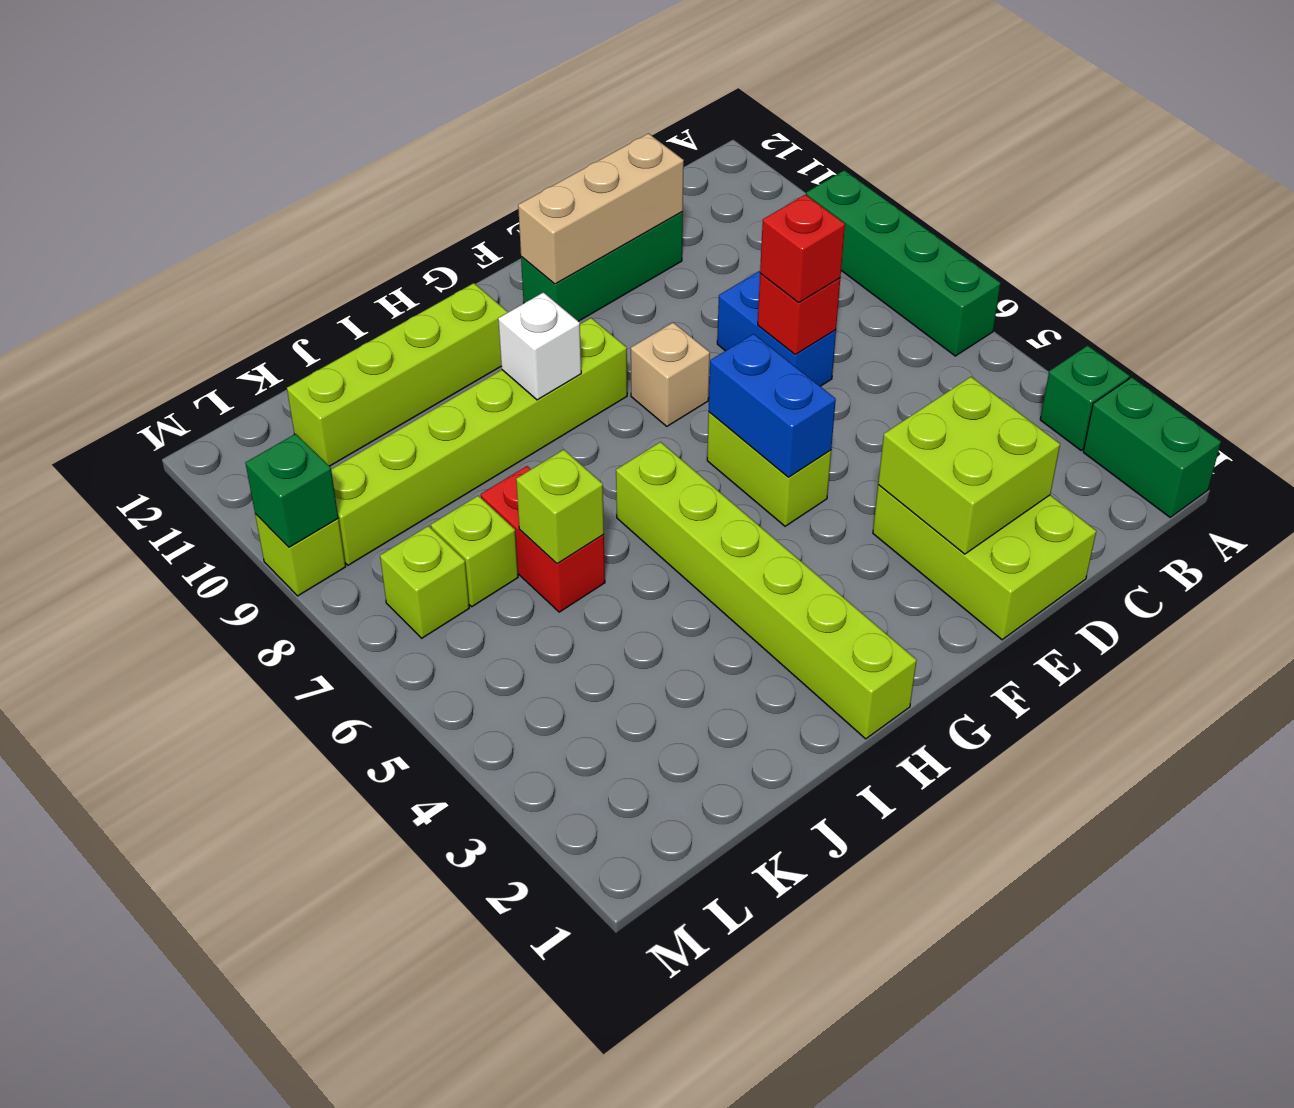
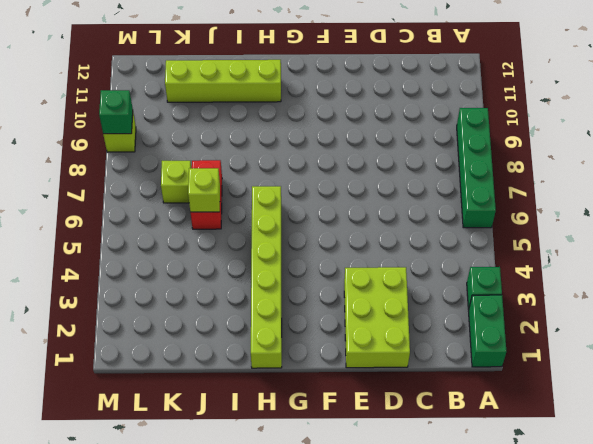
none -> blue 1x2 brick [717,271,836,386]
none -> green 1x3 brick [521,212,683,321]
none -> lime 1x2 brick [707,412,831,526]

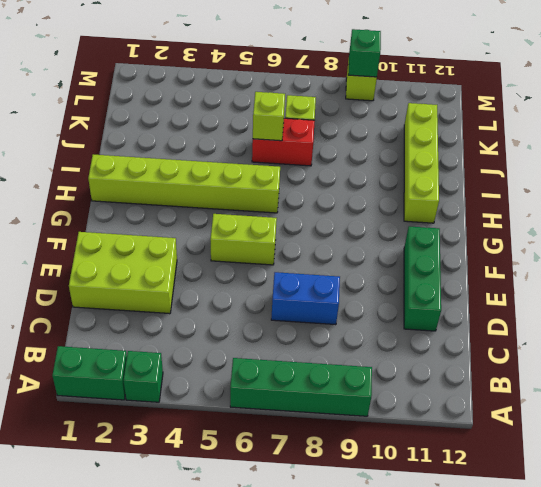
none -> tan 1x1 brick [631,323,710,426]
none -> lime 1x6 brick [331,318,627,565]
none -> lime 1x1 brick [380,526,469,638]

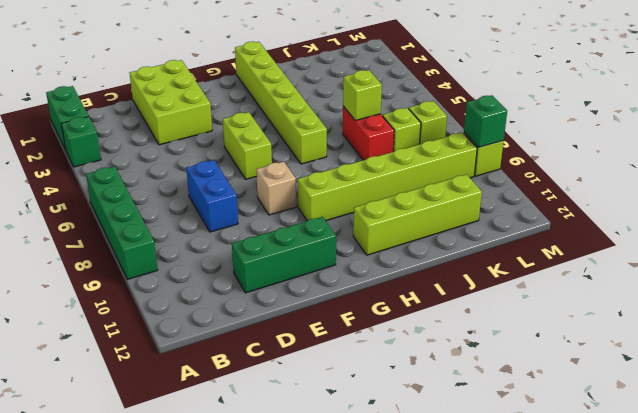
none -> lime 2x2 brick [878,377,1060,554]
none -> red 1x1 brick [758,274,840,354]
none -> tan 1x3 brick [518,133,684,284]

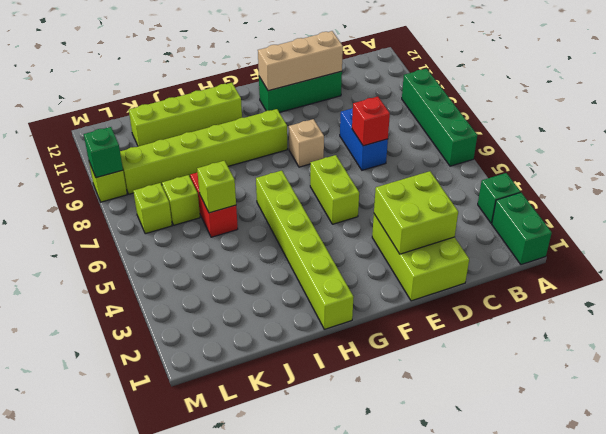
none -> blue 1x2 brick [709,334,836,477]
none -> white 1x1 brick [498,292,581,400]
none -> red 1x1 brick [760,195,845,303]

